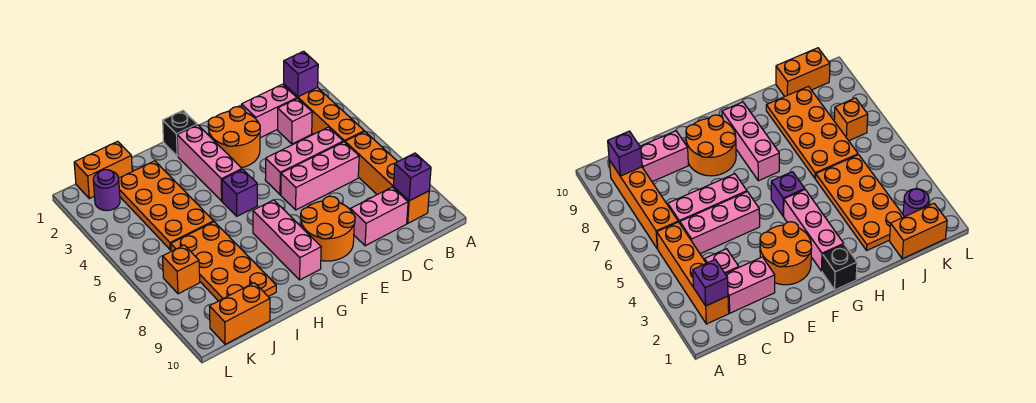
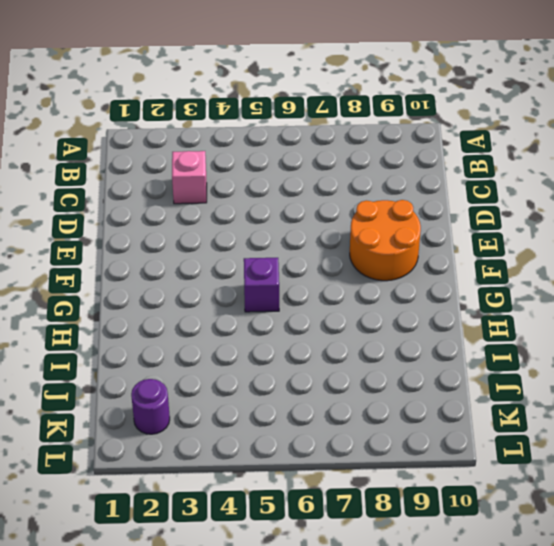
none -> orange 1x4 brick [284,84,364,142]
none -> orange 1x4 brick [345,131,429,223]
none -> pink 1x2 brick [242,84,297,138]

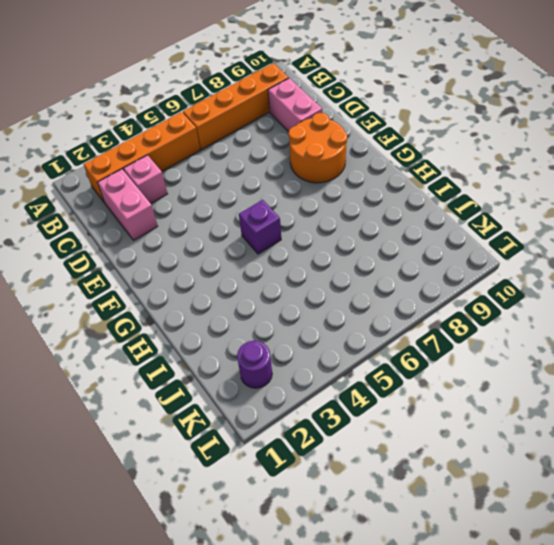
none -> pink 1x3 brick [265,127,343,195]
none -> pink 1x3 brick [281,142,359,210]
none -> orange 2x2 round brick [208,107,260,168]

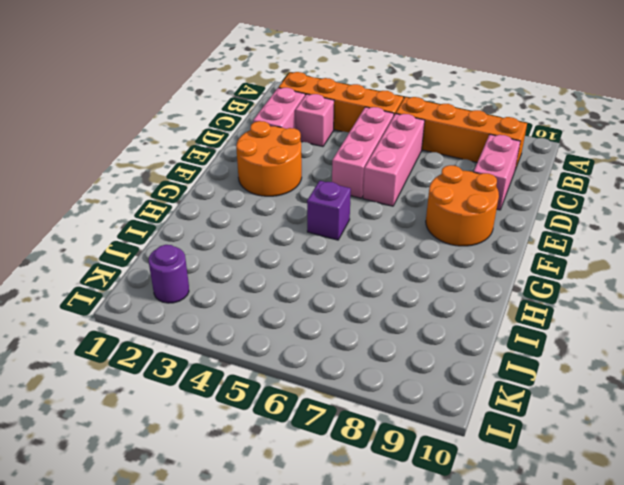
none -> black 1x1 brick [163,111,197,156]
none -> pink 1x3 brick [177,125,242,201]
none -> pink 1x3 brick [253,200,321,280]

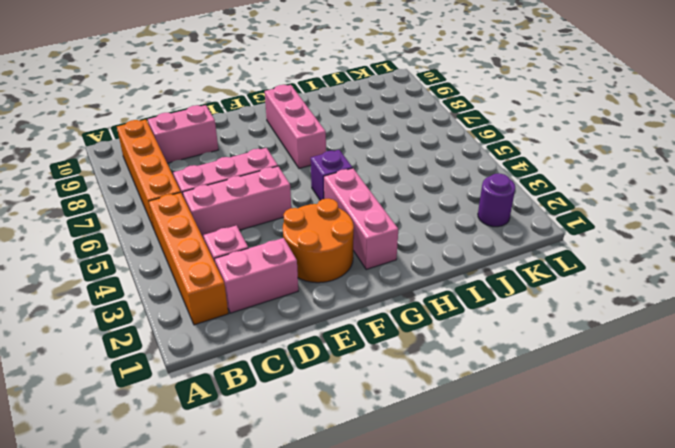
none -> orange 2x2 round brick [301,196,355,261]
none -> black 1x1 brick [163,111,197,156]
none -> orange 2x4 plate [119,161,214,250]

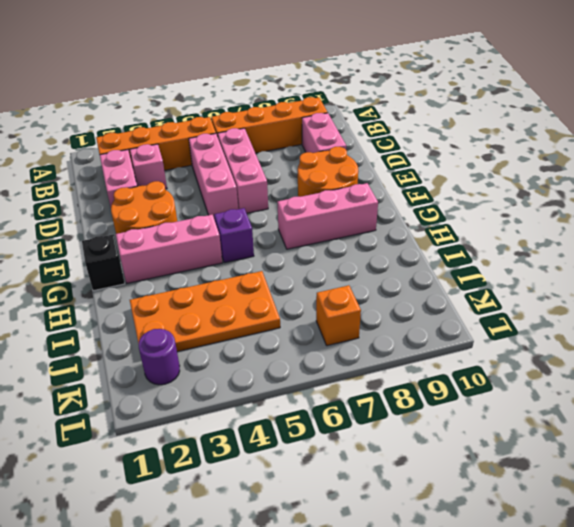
none -> orange 2x4 plate [171,222,276,301]
none -> orange 1x2 brick [74,141,132,199]
none -> orange 1x2 brick [210,283,270,344]

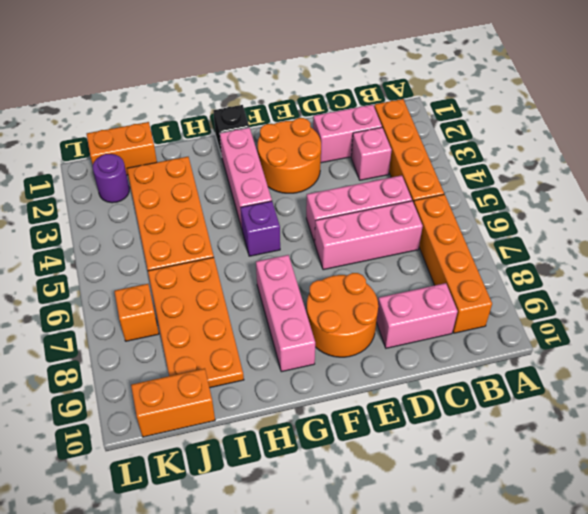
none -> purple 1x1 brick [284,51,318,97]
none -> purple 1x1 brick [393,153,431,201]

